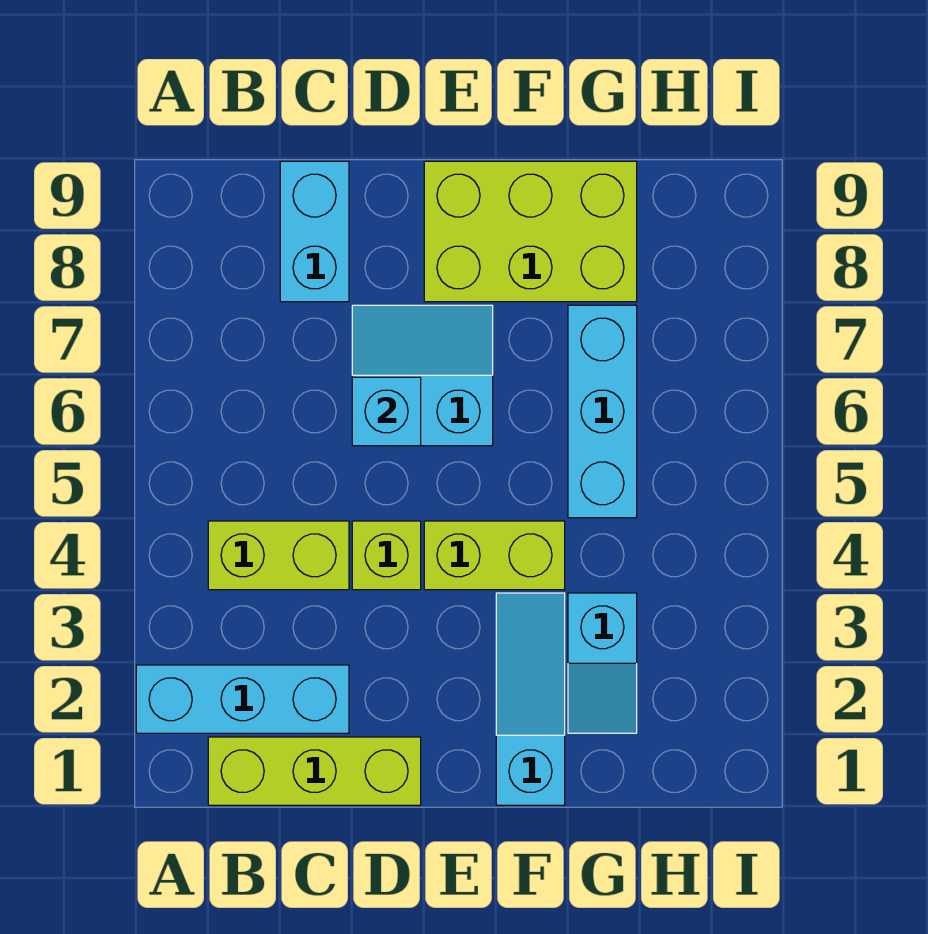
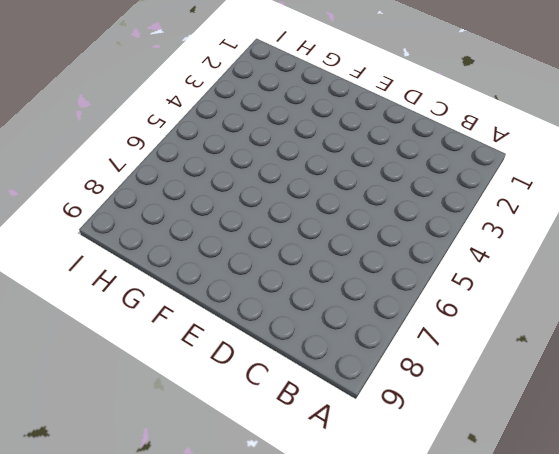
none -> cyan 1x3 brick [136,665,349,733]
none -> lime 1x3 brick [208,737,421,805]
none -> lime 1x2 brick [208,521,349,590]

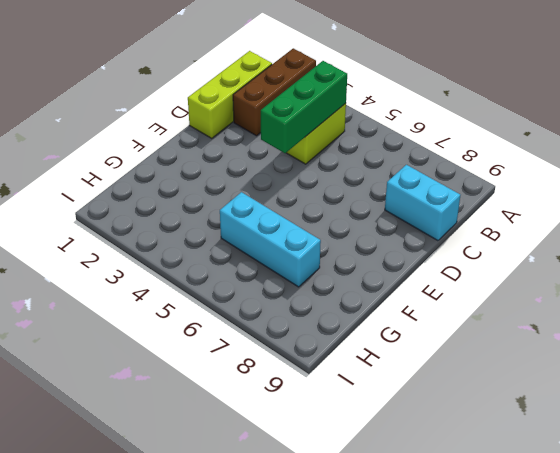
brown 1x3 brick [233,48,316,136] -> cyan 1x3 brick [136,665,349,733]
green 1x3 brick [261,61,347,153] -> none
none -> lime 1x1 brick [352,521,421,590]
none -> cyan 2x2 slope [352,305,493,446]
none -> lime 1x2 brick [424,521,565,590]

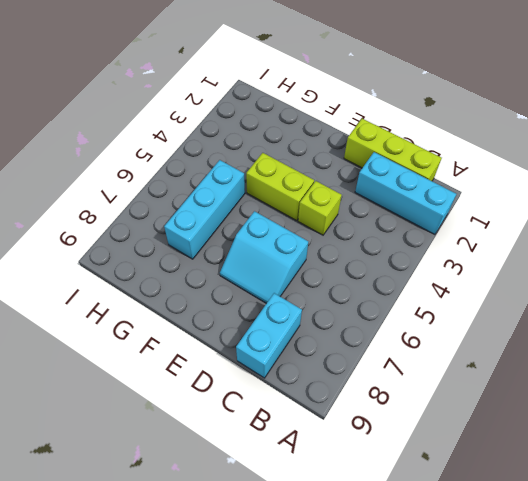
none -> lime 1x2 brick [208,521,349,590]
none -> lime 2x3 brick [424,161,637,302]
none -> cyan 1x3 slope [496,593,565,805]

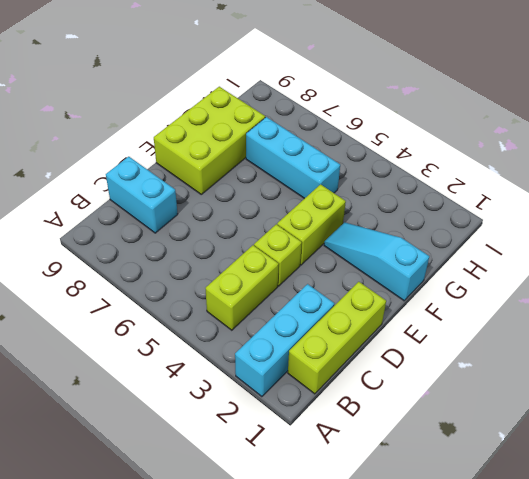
none -> cyan 2x2 slope [352,305,493,446]
none -> cyan 1x2 slope [568,593,637,733]
none -> cyan 1x1 brick [352,377,421,446]

